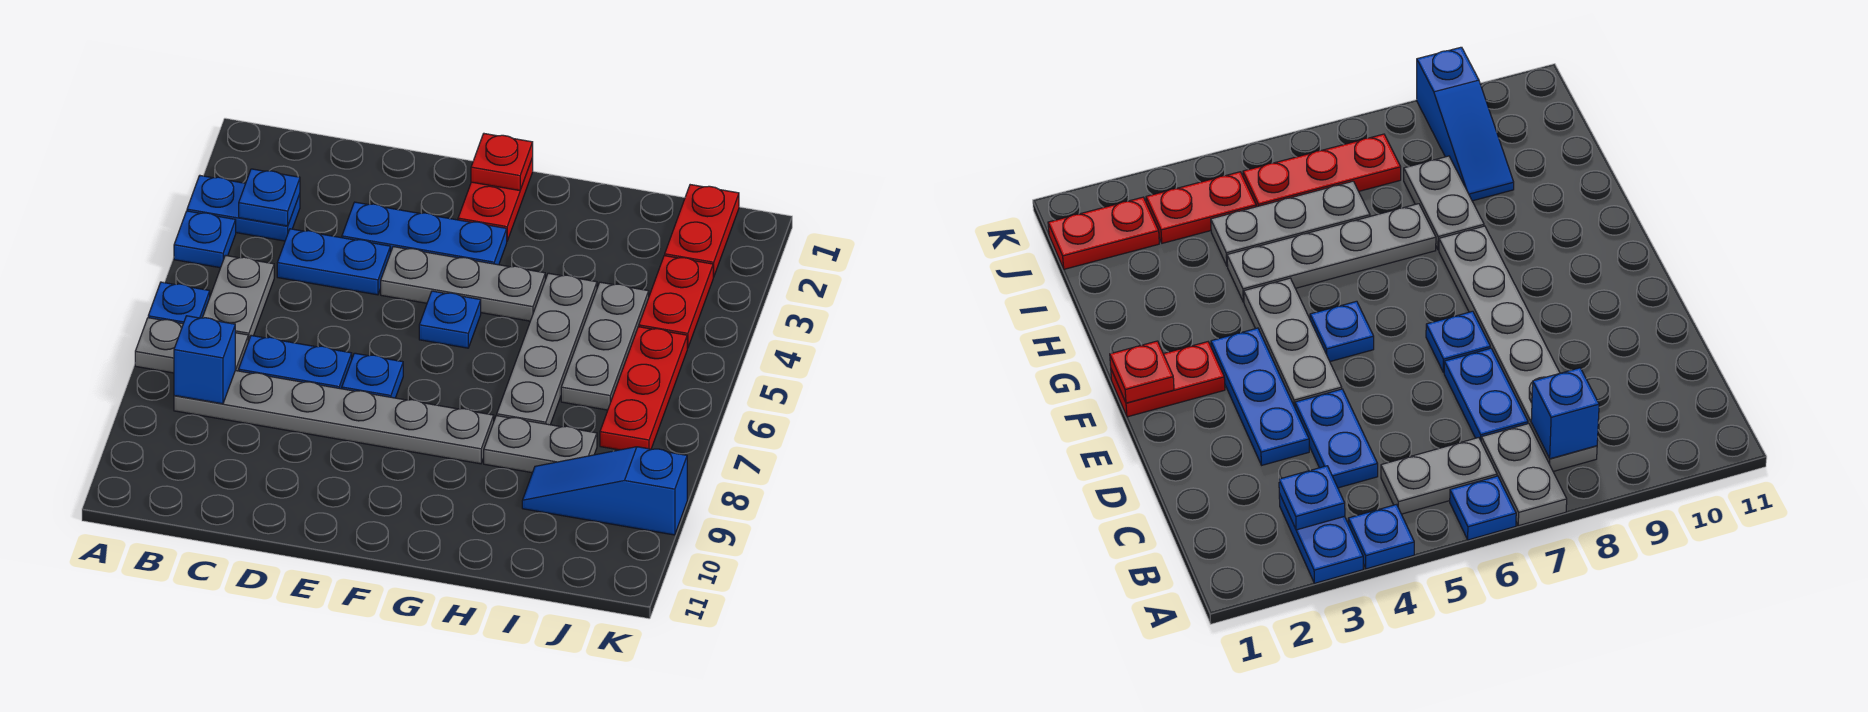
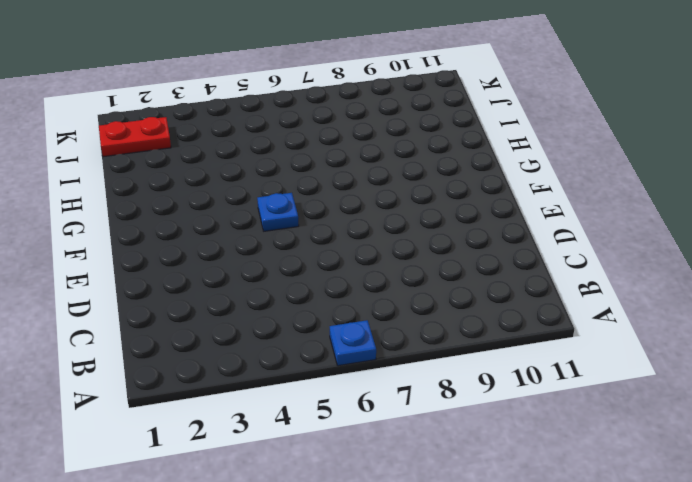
none -> blue 1x2 plate [187,176,300,241]
none -> blue 1x1 plate [174,211,236,268]
none -> grey 1x2 plate [135,318,248,373]

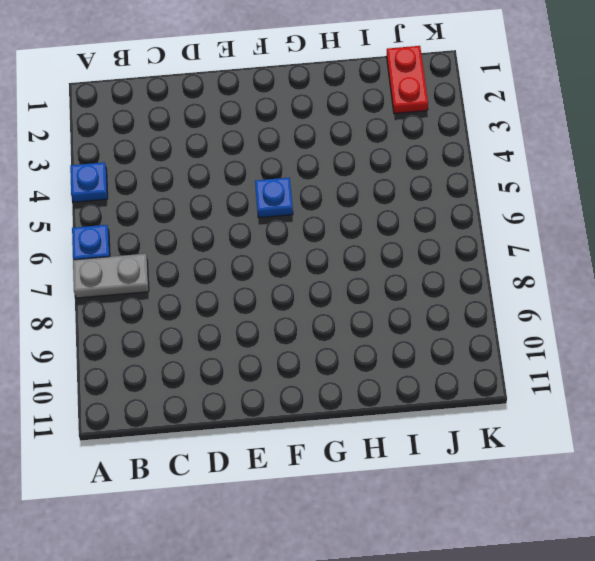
none -> blue 1x2 plate [187,176,300,241]
none -> grey 1x2 plate [203,255,274,342]
none -> grey 1x6 plate [174,371,494,464]

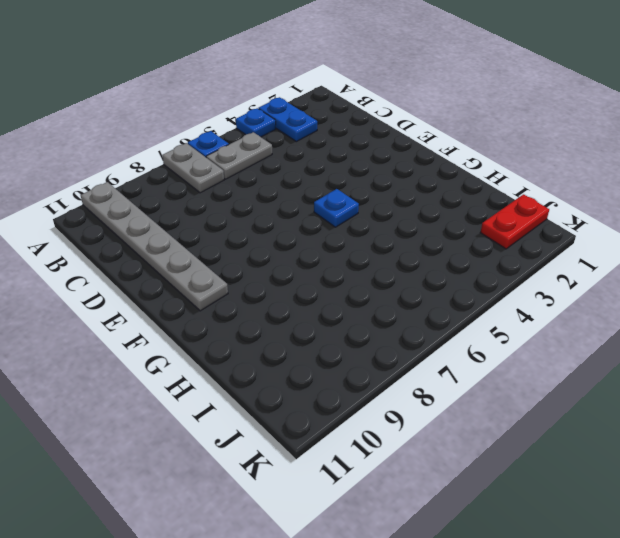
grey 1x6 plate [81,182,228,311] -> grey 1x6 plate moved to [174,371,494,464]
none -> blue 1x2 plate [277,229,390,295]
none -> blue 1x2 plate [239,335,352,389]
none -> blue 1x3 plate [342,202,507,265]

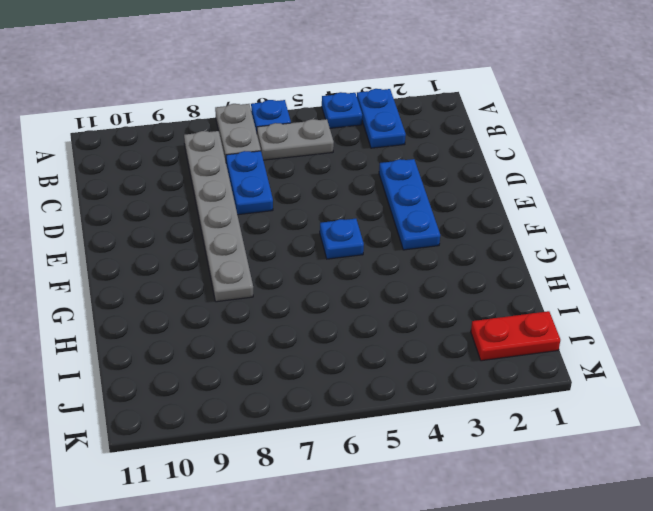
none -> blue 1x2 plate [277,229,390,295]
none -> grey 1x3 plate [381,247,545,321]
none -> blue 1x1 plate [342,353,403,398]

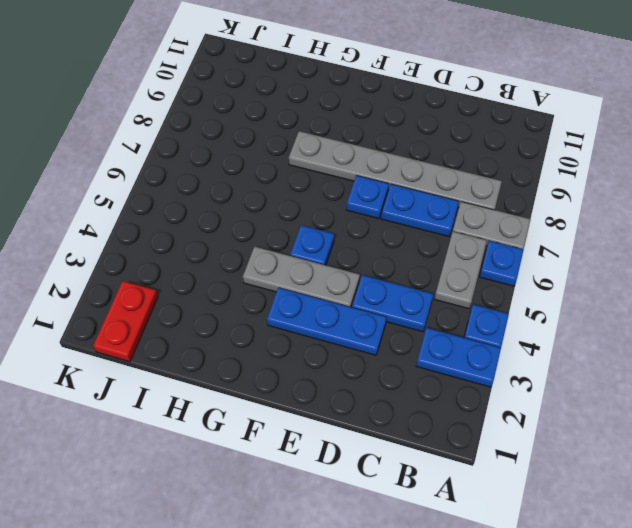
none -> red 1x2 plate [458,158,533,241]
none -> grey 1x4 plate [497,273,597,425]
none -> grey 1x2 plate [484,415,597,473]

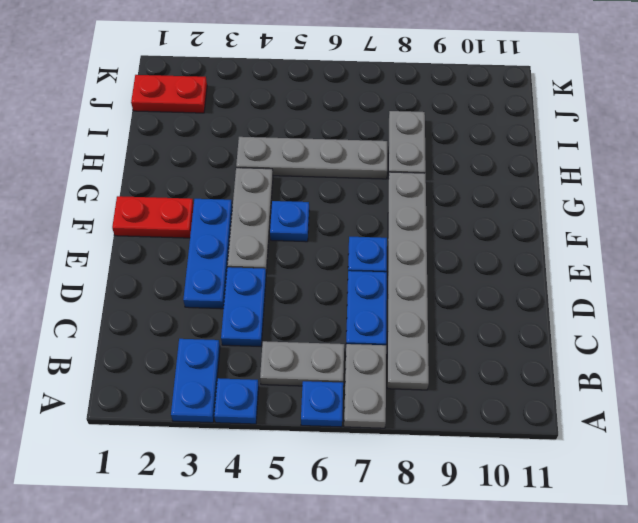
none -> grey 1x3 plate [561,282,649,410]
none -> blue 1x3 slope [522,447,687,535]
none -> red 1x2 plate [639,256,713,348]

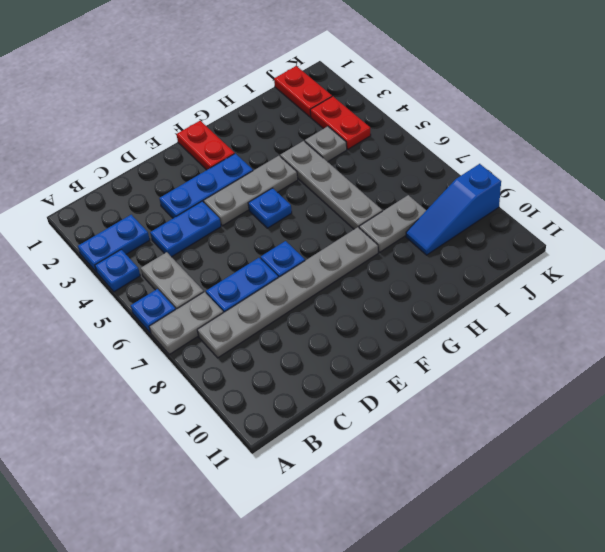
grey 1x1 plate [305,126,347,162] -> grey 1x3 plate [561,282,649,410]
none -> red 1x3 plate [600,327,687,450]
none -> blue 1x1 plate [239,169,300,226]
none -> blue 1x1 brick [174,316,235,404]

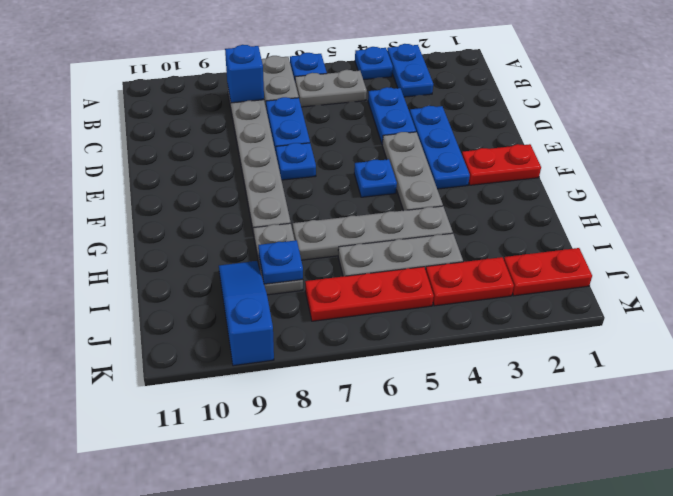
blue 1x1 plate [258,240,303,284] -> blue 1x1 plate moved to [239,169,300,226]
none -> red 1x1 plate [471,134,533,191]

